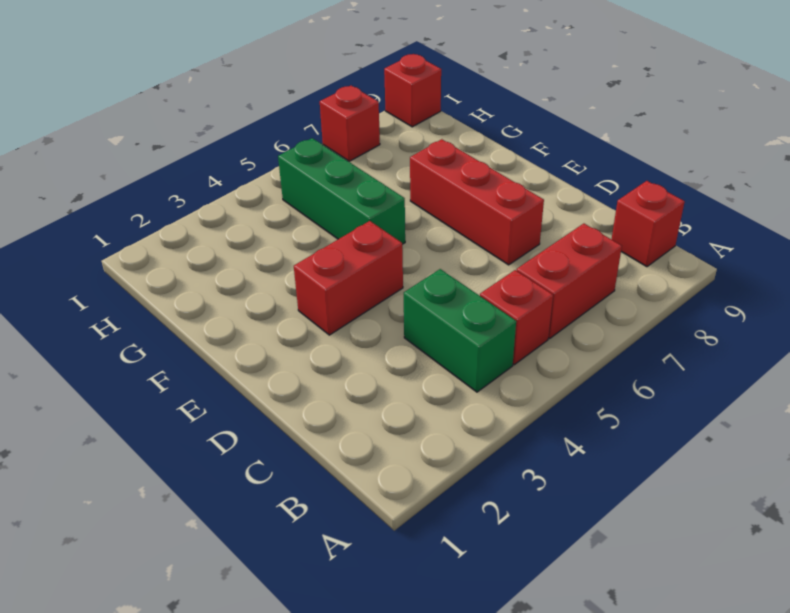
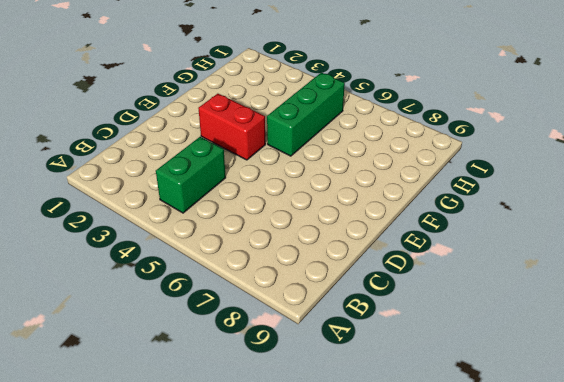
none -> red 1x1 brick [480,270,553,365]
none -> red 1x2 brick [517,224,622,338]

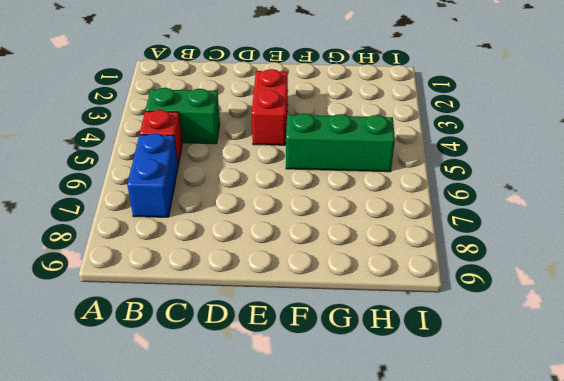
blue 1x2 brick [127,133,178,217] -> red 1x2 brick [517,224,622,338]
none -> red 1x1 brick [612,181,685,267]
none -> red 1x3 brick [410,139,544,265]

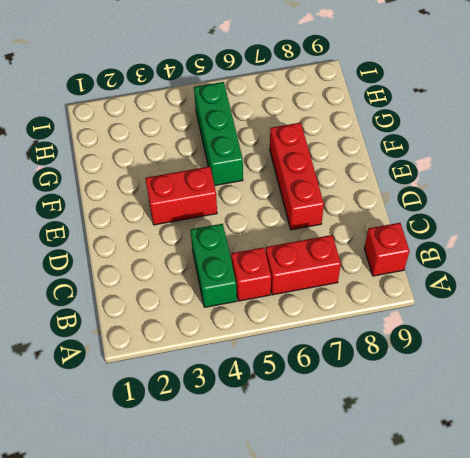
none -> red 1x1 brick [320,86,380,161]
none -> red 1x1 brick [384,54,441,127]

